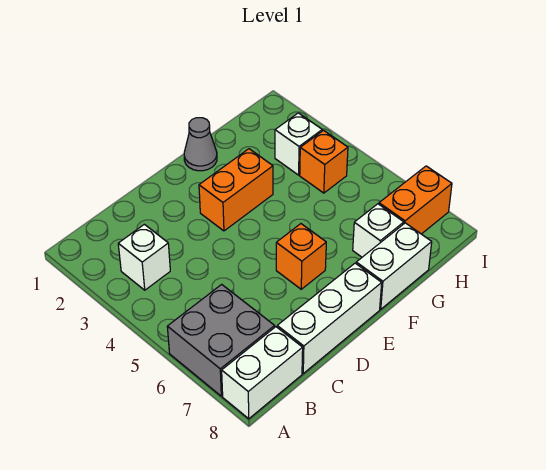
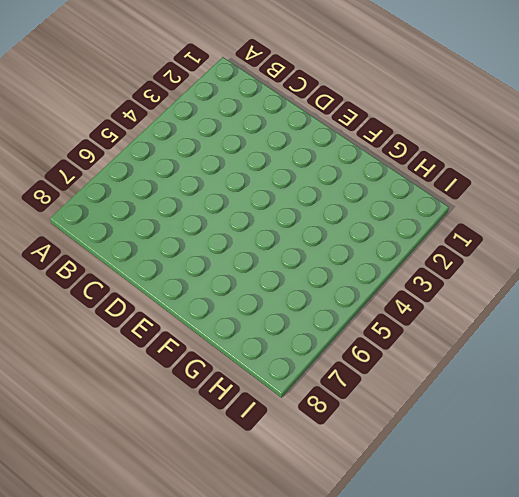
none -> grey 2x2 brick [167,284,275,396]
none -> white 1x2 brick [222,327,303,419]
none -> white 1x1 brick [118,224,170,290]

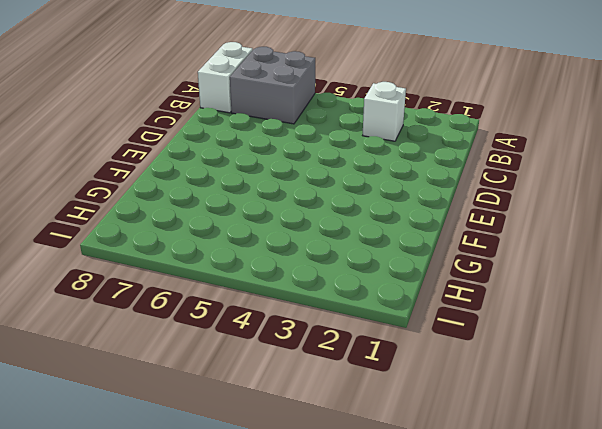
none -> white 1x3 brick [277,263,382,373]
none -> orange 1x2 brick [199,149,273,231]
none -> orange 1x1 brick [276,224,326,289]

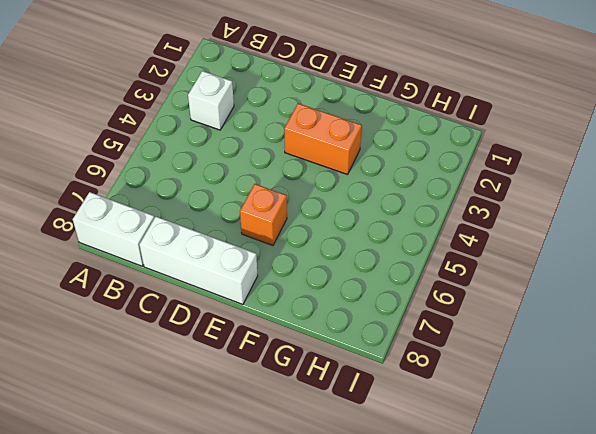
none -> grey 2x2 brick [167,284,275,396]
none -> grey 1x1 cone [184,118,217,171]
none -> white 1x2 brick [356,223,432,309]

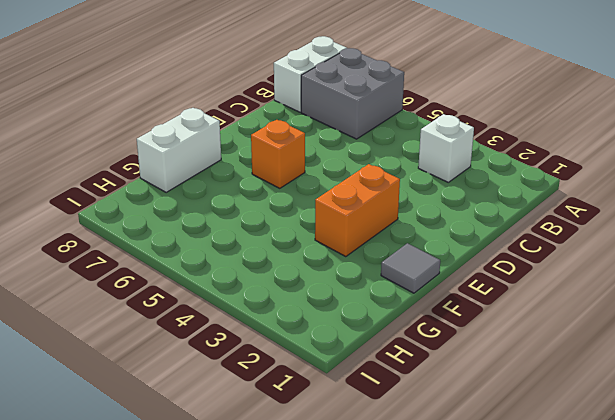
grey 1x1 tile [381,243,440,293] -> grey 1x1 cone [184,118,217,171]
none -> white 1x3 brick [277,263,382,373]
none -> white 1x1 brick [353,204,404,257]
none -> white 1x1 brick [275,113,322,175]

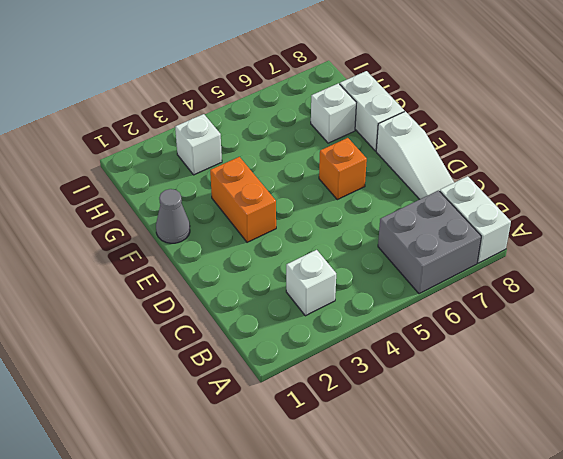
white 1x3 slope [376,111,454,199] -> white 1x3 brick [277,263,382,373]
none -> orange 1x1 brick [300,130,348,193]
none -> orange 1x2 brick [379,166,452,234]

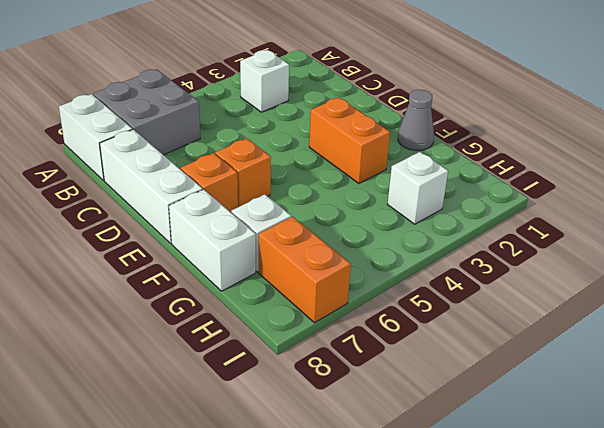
orange 1x1 brick [181,153,238,212] -> orange 1x1 brick moved to [300,130,348,193]

